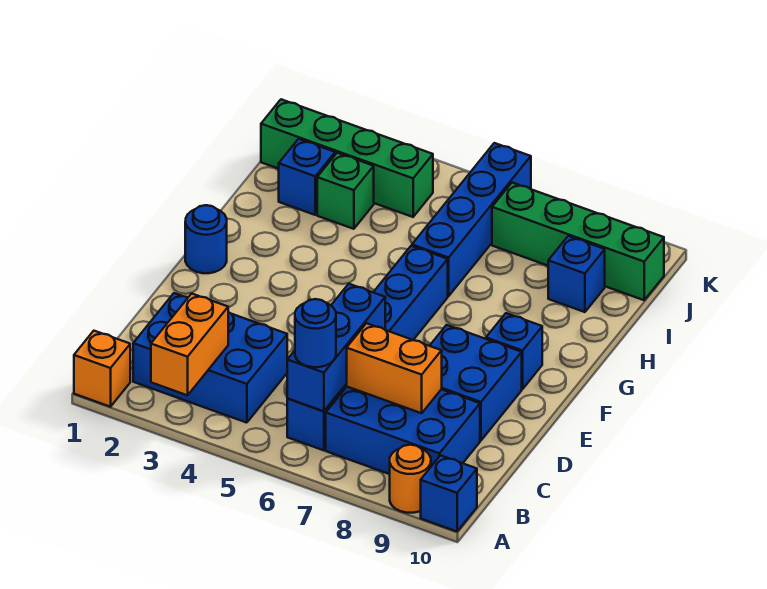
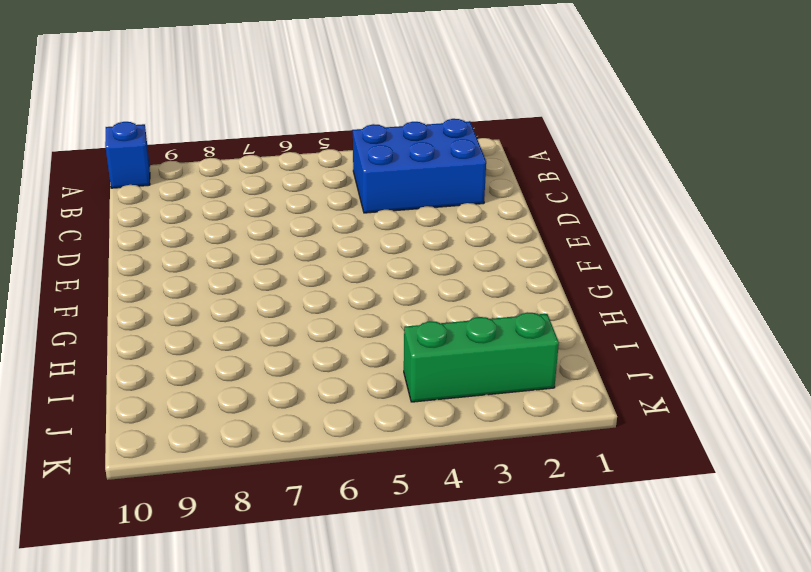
green 1x3 brick [404,312,559,402] -> green 1x4 brick [261,99,433,217]
none -> orange 1x1 brick [74,331,130,407]
none -> orange 1x1 round brick [390,445,431,513]
none -> blue 1x6 brick [287,246,448,450]

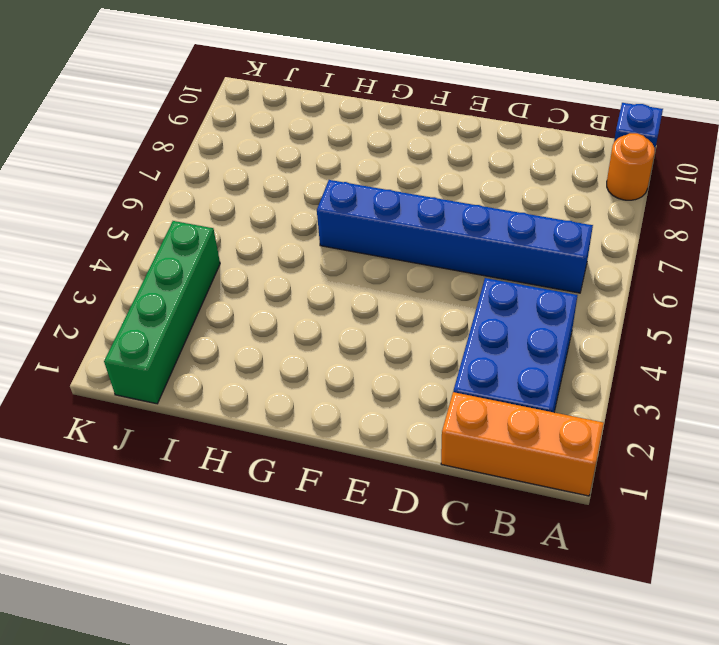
orange 1x3 brick [441,392,604,496] -> orange 1x1 brick [74,331,130,407]
none -> blue 2x3 brick [326,387,480,474]
none -> blue 2x2 brick [430,325,522,441]
none -> blue 1x1 round brick [185,205,227,273]

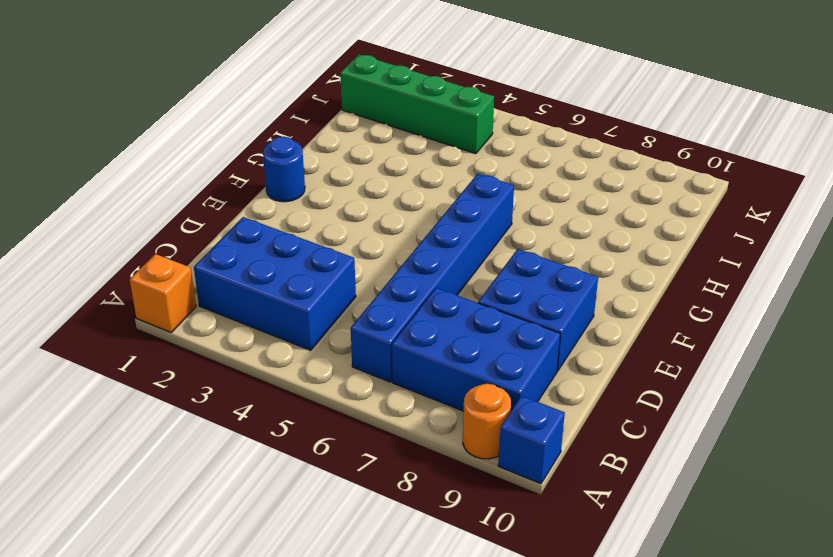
none -> blue 1x1 brick [486,313,542,389]
none -> blue 1x4 brick [412,143,531,296]
none -> blue 1x1 brick [279,139,335,215]

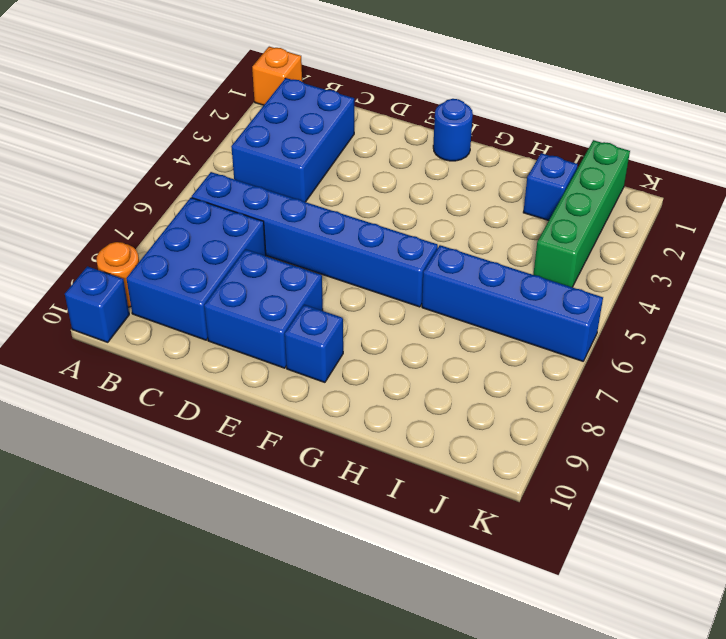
none -> green 1x1 brick [317,153,374,229]
none -> blue 1x1 brick [548,236,605,312]
none -> green 1x4 brick [492,183,664,300]

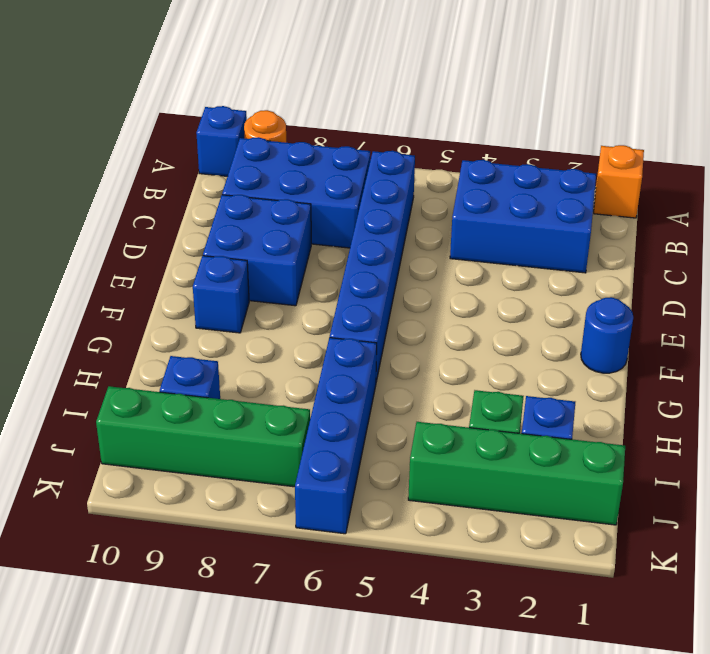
none -> orange 1x2 brick [151,294,228,395]
none -> blue 1x3 brick [287,284,385,411]
none -> orange 1x2 brick [347,323,442,413]

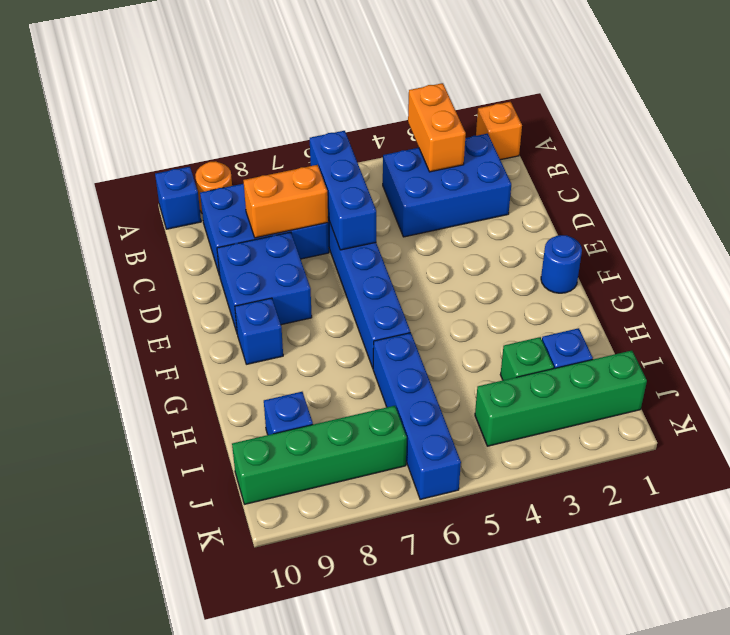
none -> blue 1x1 round brick [295,299,336,367]

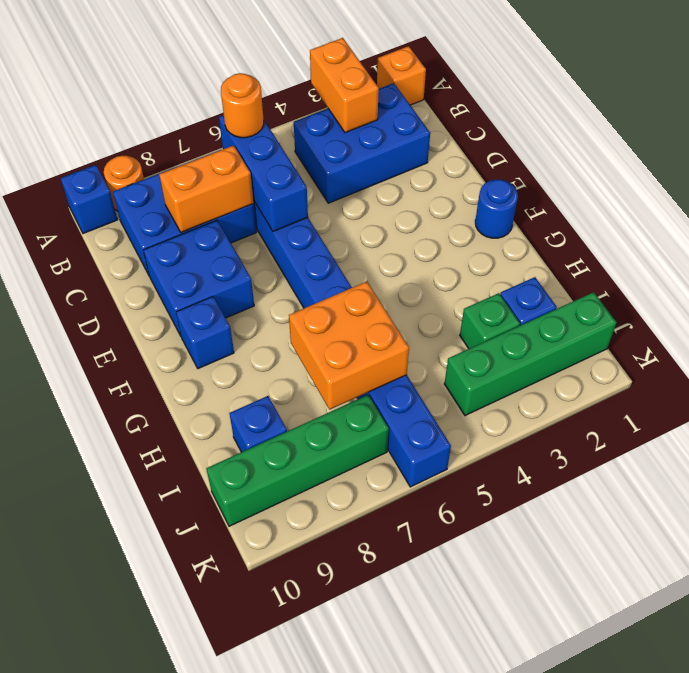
orange 1x1 round brick [221,73,264,138] -> blue 1x1 round brick [295,299,336,367]
orange 2x2 brick [289,282,409,410] -> none

